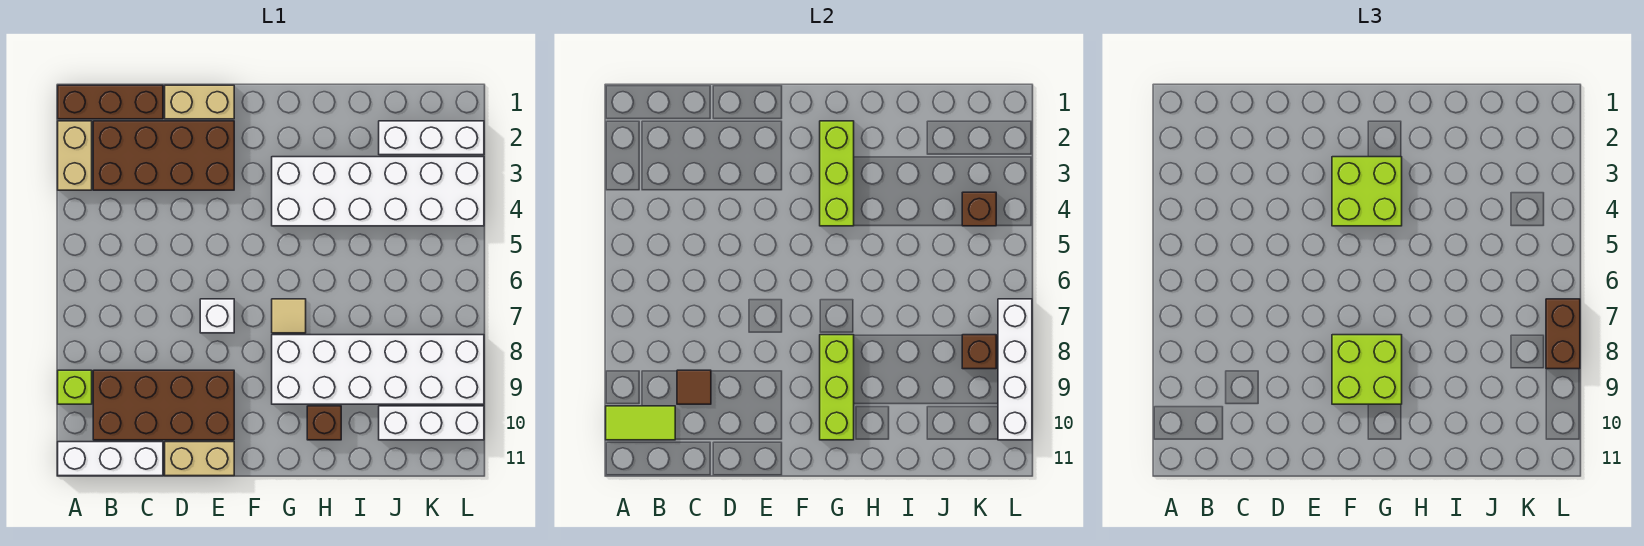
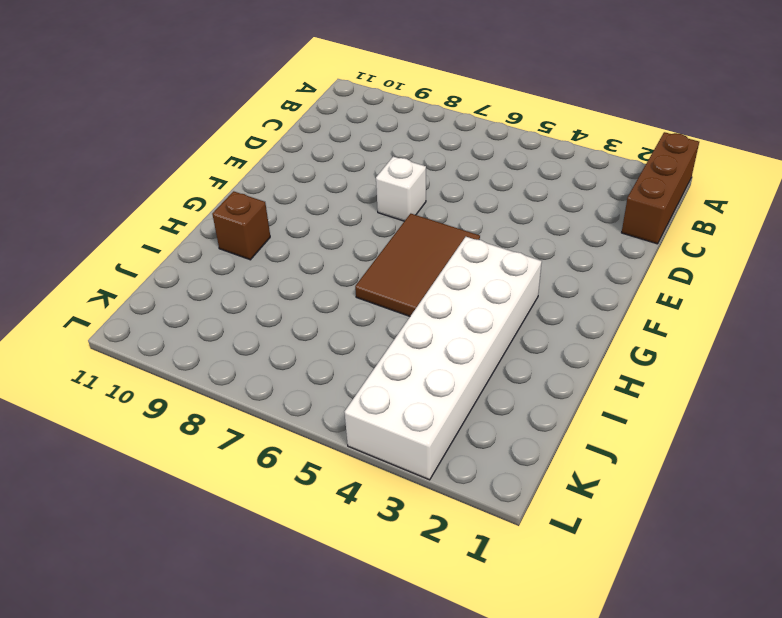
brown 2x3 tile [355,214,480,316] -> none
none -> tan 1x2 brick [58,121,92,190]
none -> lime 1x1 brick [58,370,92,404]
none -> white 1x3 brick [58,442,163,476]

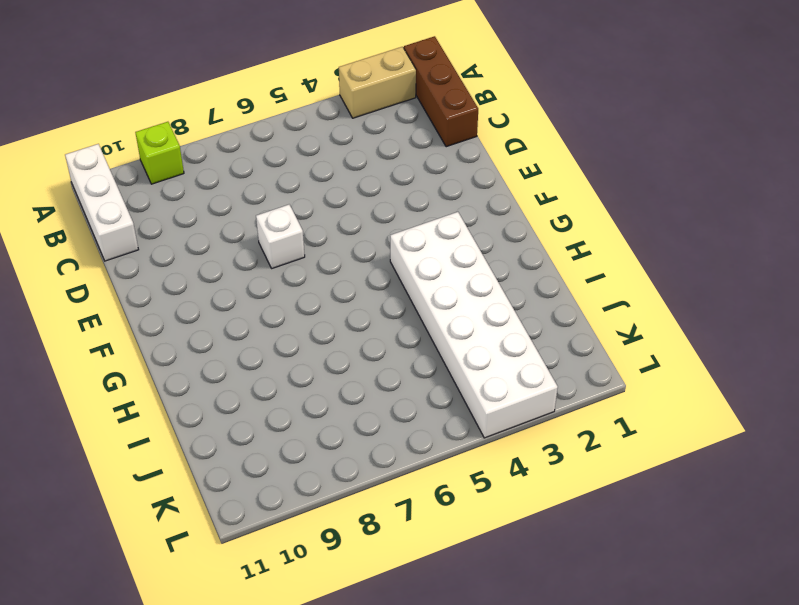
none -> brown 2x4 brick [93,121,234,190]
none -> brown 2x4 brick [93,370,234,440]
none -> tan 1x2 brick [165,85,234,119]

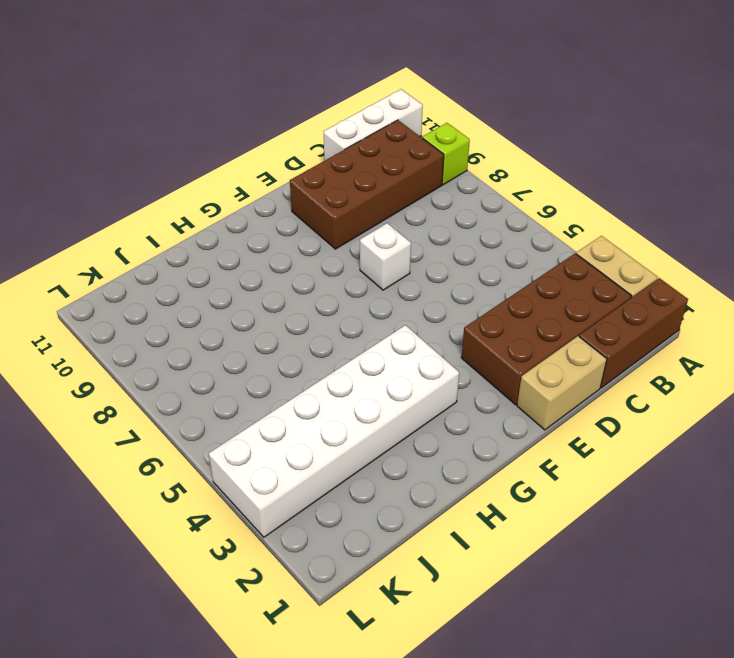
none -> tan 1x2 brick [165,442,234,476]
none -> tan 1x1 tile [272,299,306,333]
none -> white 2x6 brick [272,335,484,404]

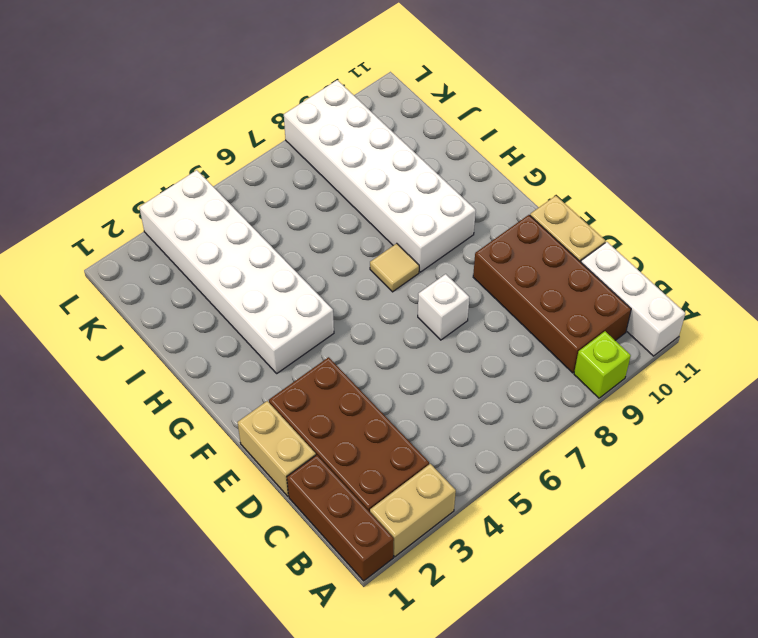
none -> brown 1x1 brick [307,406,341,440]
none -> white 1x3 brick [379,121,484,155]
none -> white 1x3 brick [379,406,484,440]

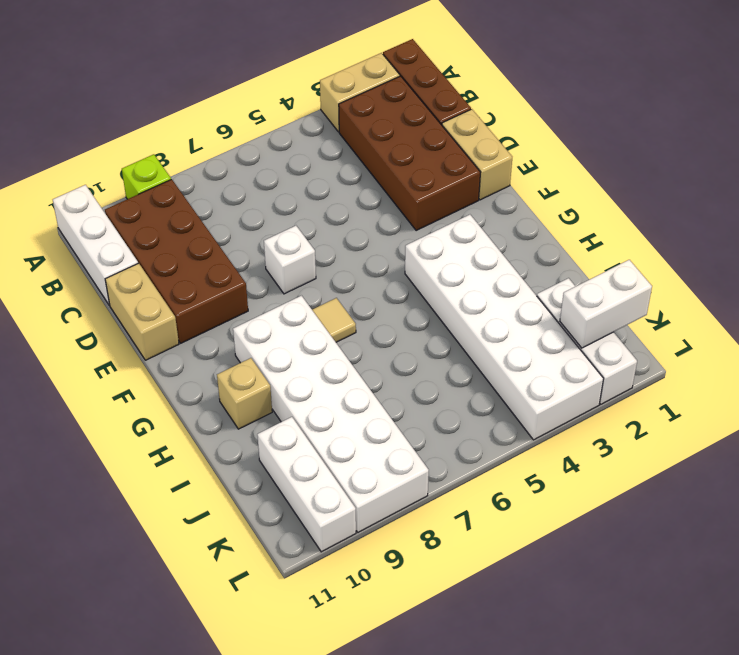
tan 1x1 brick [217,358,272,429] -> brown 1x1 brick [307,406,341,440]
white 1x2 brick [560,260,652,348] -> none
none -> lime 1x2 tile [606,406,675,440]
none -> brown 1x1 tile [677,370,711,404]
none -> lime 1x3 brick [820,121,854,226]

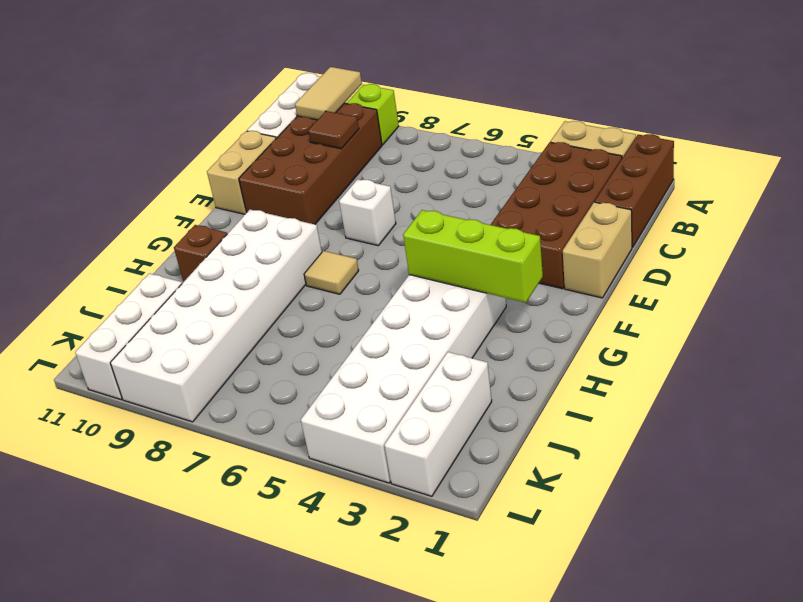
tan 1x2 tile [295,67,362,120] -> lime 1x2 tile [606,406,675,440]
none -> lime 1x3 brick [820,335,854,440]
none -> brown 1x1 brick [962,192,996,226]
none -> brown 1x1 brick [962,335,996,369]

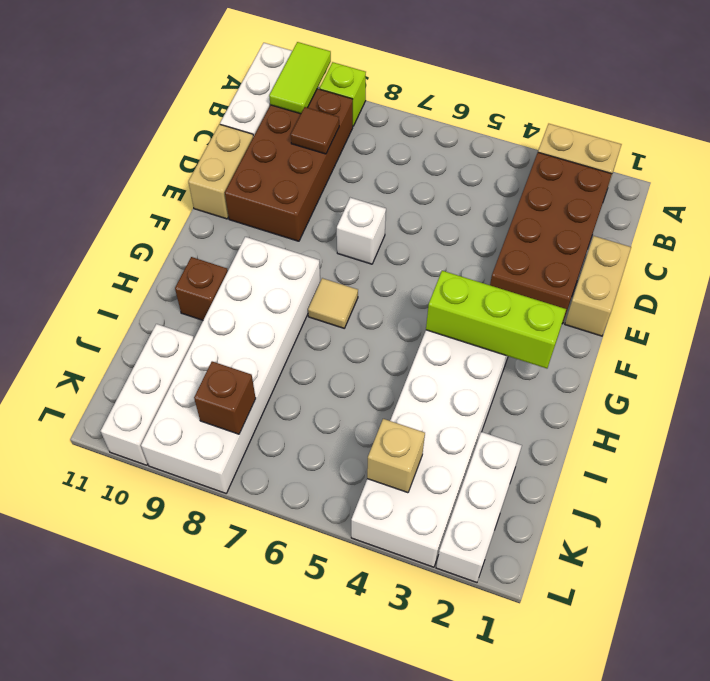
tan 1x1 brick [367,419,425,493] -> brown 1x1 brick [962,192,996,226]
none -> brown 1x3 brick [58,85,163,119]
none -> lime 1x3 brick [820,335,854,440]
none -> white 1x4 brick [998,299,1032,440]

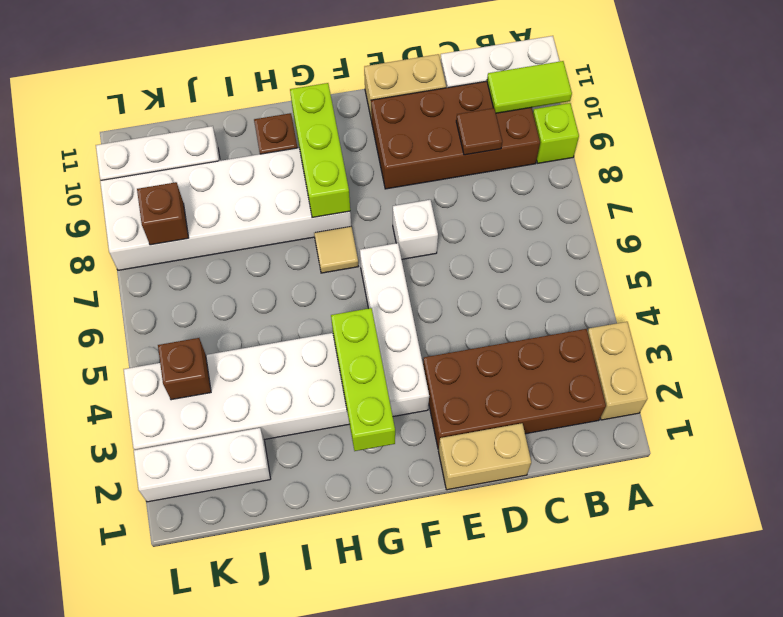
white 1x4 brick [360,243,429,416] -> white 1x4 brick moved to [998,299,1032,440]
none -> brown 1x3 brick [58,85,163,119]
none -> lime 2x2 brick [1332,157,1402,226]
none -> lime 2x2 brick [1332,335,1402,404]

